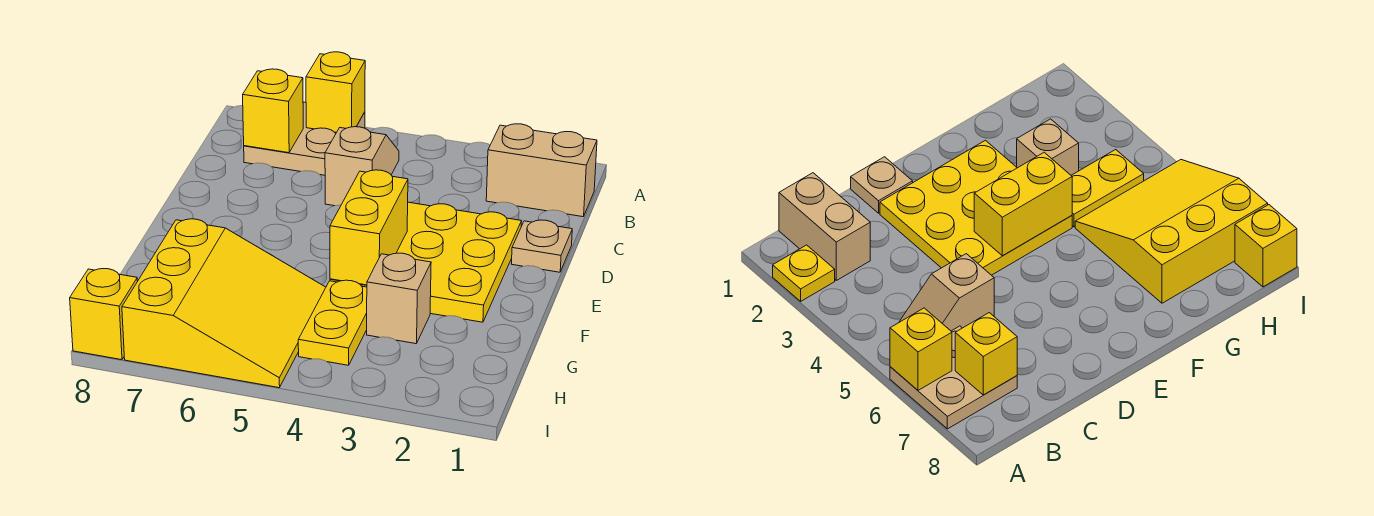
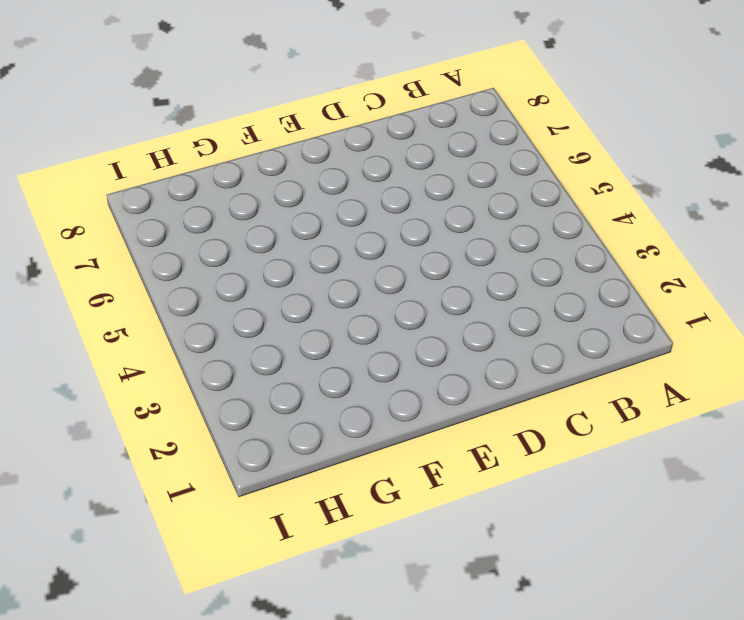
none -> yellow 1x1 plate [773,245,835,301]
none -> tan 2x2 plate [244,102,365,175]
none -> tan 1x2 brick [486,124,597,217]

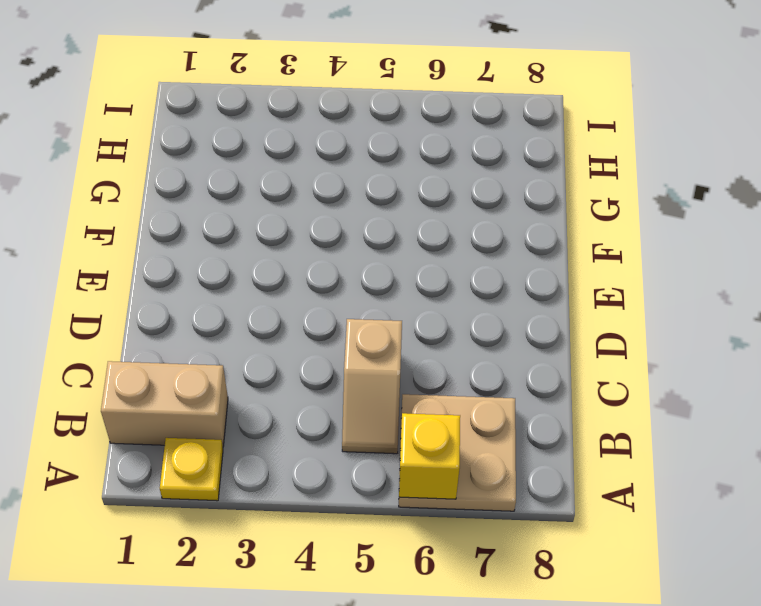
none -> tan 1x1 plate [512,220,572,272]
none -> yellow 3x3 plate [330,202,522,322]
none -> tan 1x1 brick [367,253,431,344]

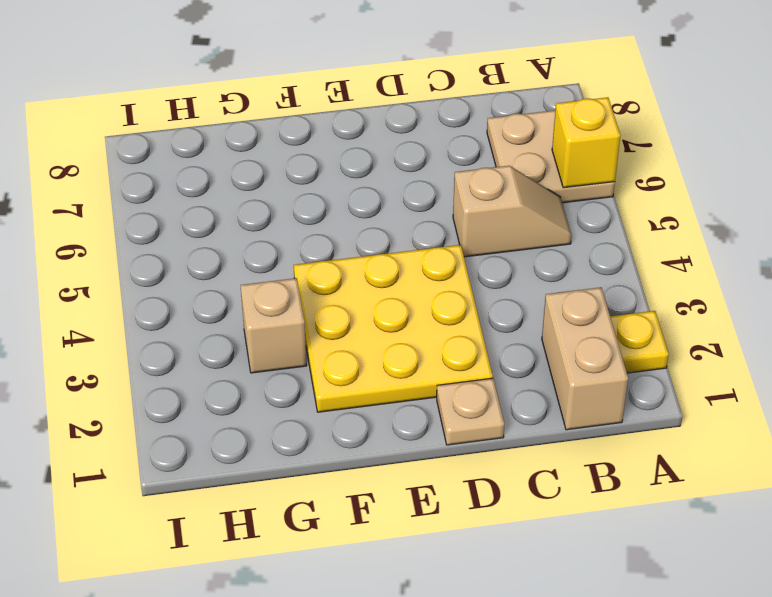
none -> yellow 1x2 plate [298,280,367,365]
none -> yellow 3x3 slope [122,219,326,388]
none -> yellow 1x1 brick [70,269,138,360]

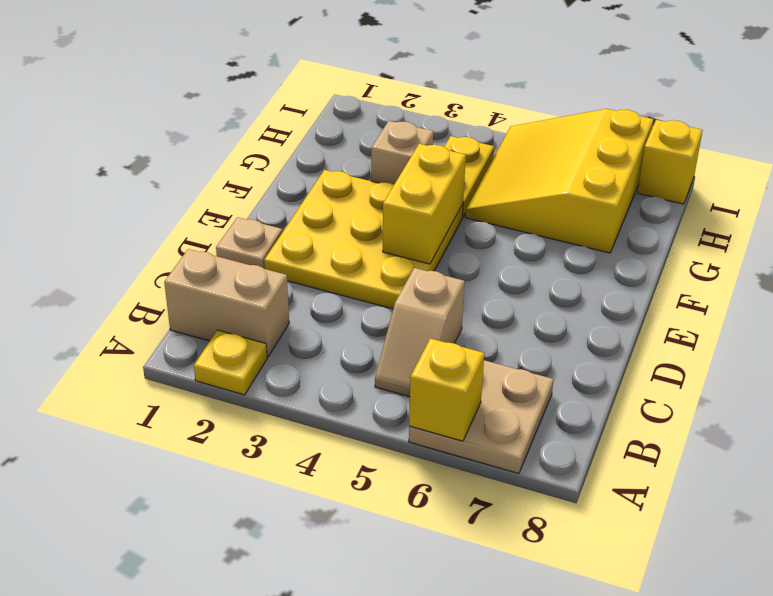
none -> yellow 1x1 brick [243,69,303,153]

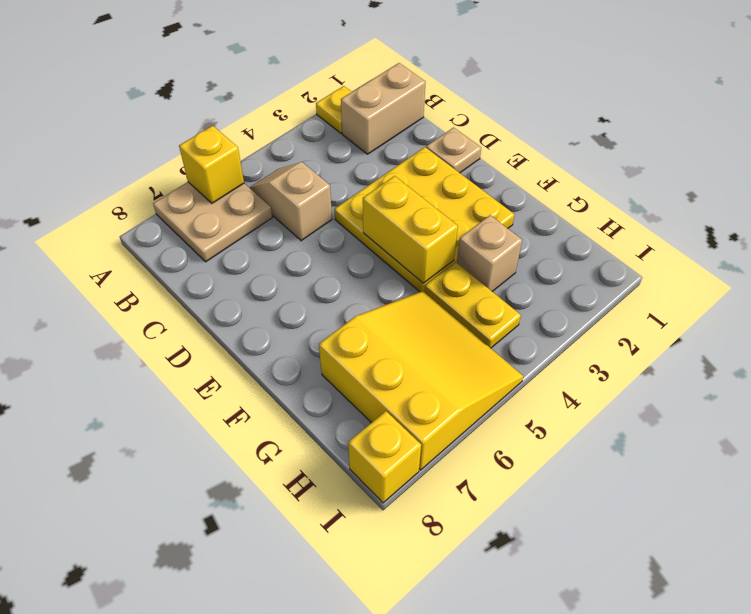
none -> yellow 1x1 brick [243,69,303,153]

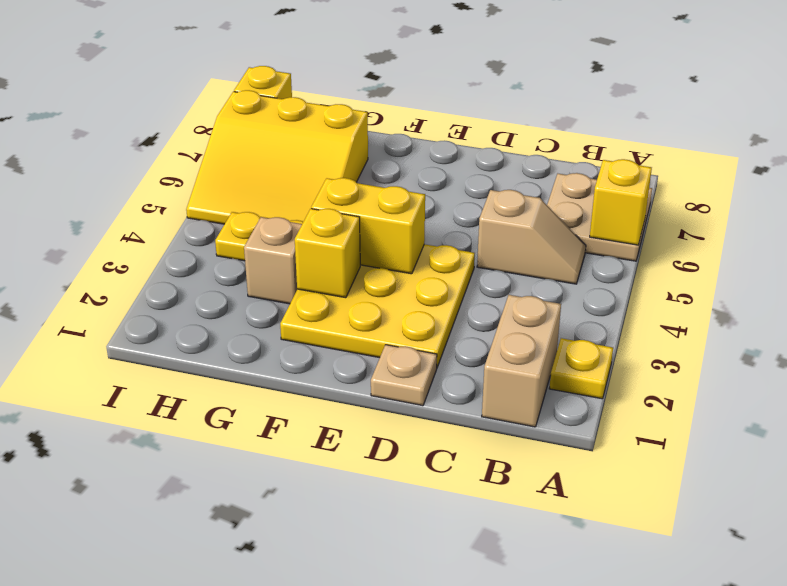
yellow 1x1 brick [295,209,360,298] -> yellow 1x1 brick moved to [243,69,303,153]

